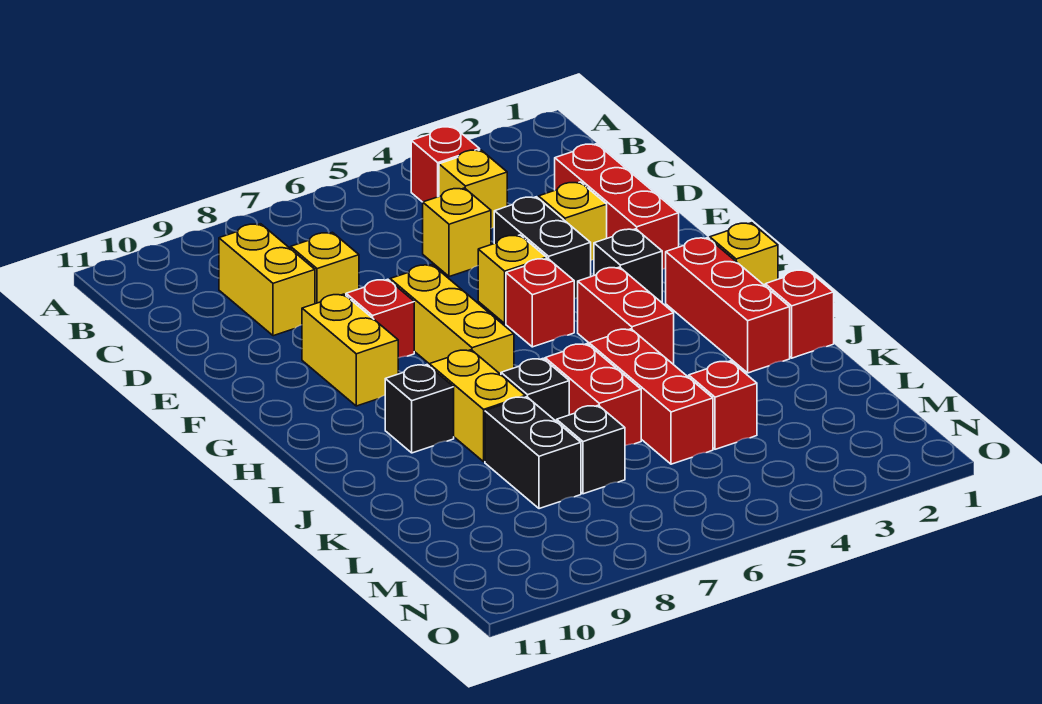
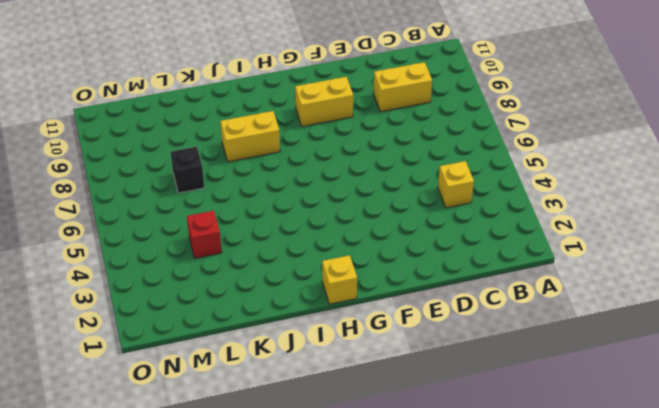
none -> red 1x1 brick [411,127,480,202]
none -> red 1x3 brick [555,144,679,269]
none -> yellow 1x1 brick [423,188,491,277]

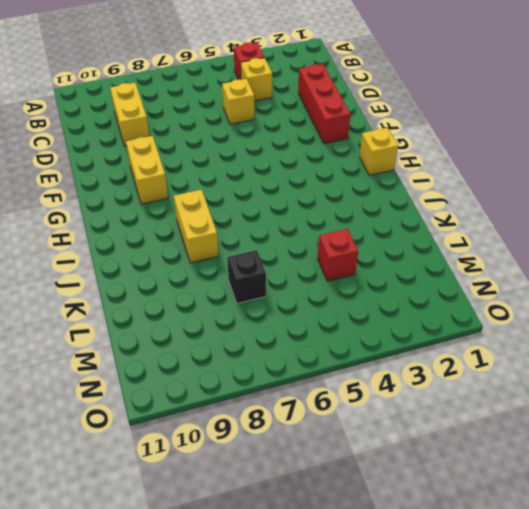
none -> yellow 1x1 brick [291,232,359,304]
none -> yellow 1x1 brick [539,182,607,260]
none -> black 1x2 brick [494,197,591,299]

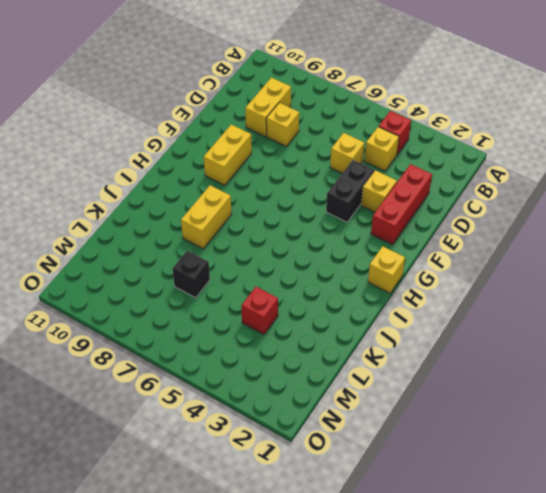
none -> yellow 1x1 brick [478,235,547,323]
none -> yellow 1x3 brick [390,265,514,374]
none -> red 1x1 brick [346,279,414,358]

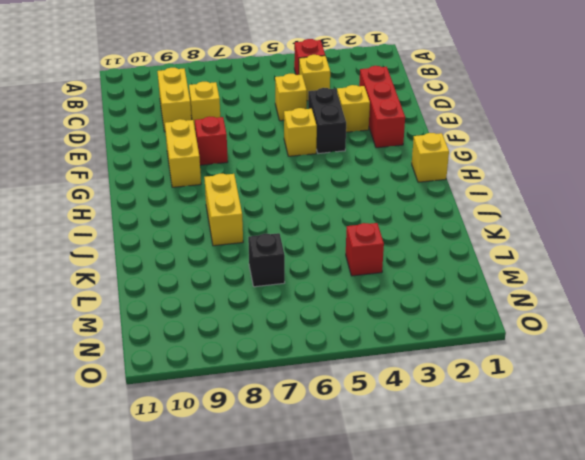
none -> yellow 1x3 brick [390,265,514,374]
none -> black 1x1 brick [594,229,662,302]
none -> red 1x1 brick [506,258,574,347]

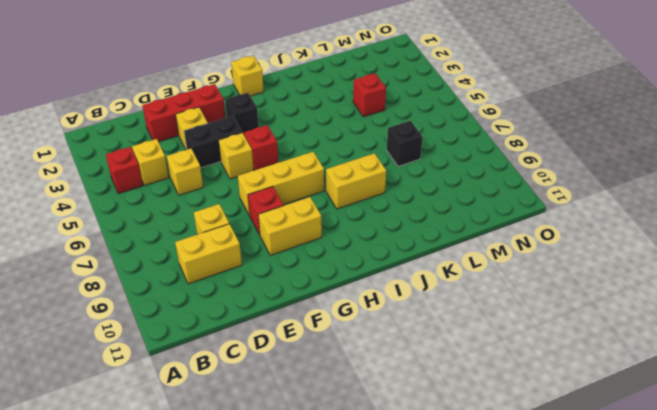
none -> red 1x3 brick [666,238,790,373]
none -> red 1x2 brick [578,267,674,365]
none -> black 1x1 brick [385,365,454,453]

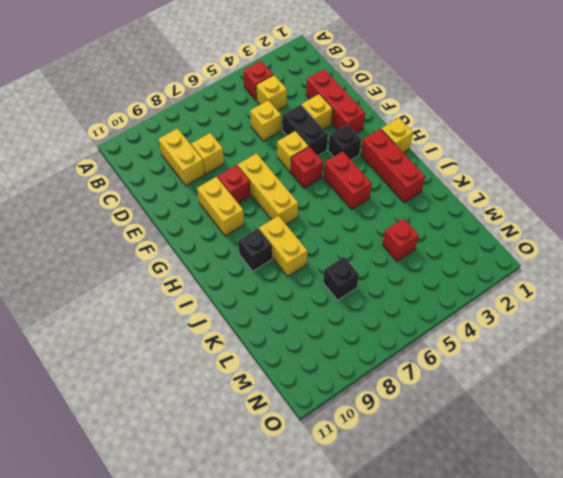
none -> red 1x1 brick [765,270,834,358]
none -> red 1x3 brick [589,329,713,464]
none -> red 1x2 brick [545,344,641,446]

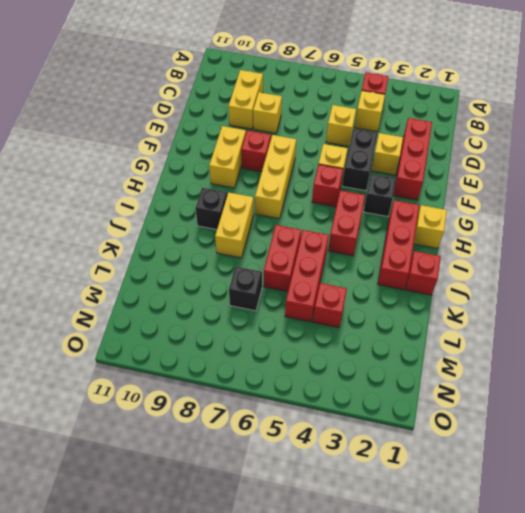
none -> black 1x1 brick [501,359,569,422]
none -> black 1x2 brick [485,397,581,509]

